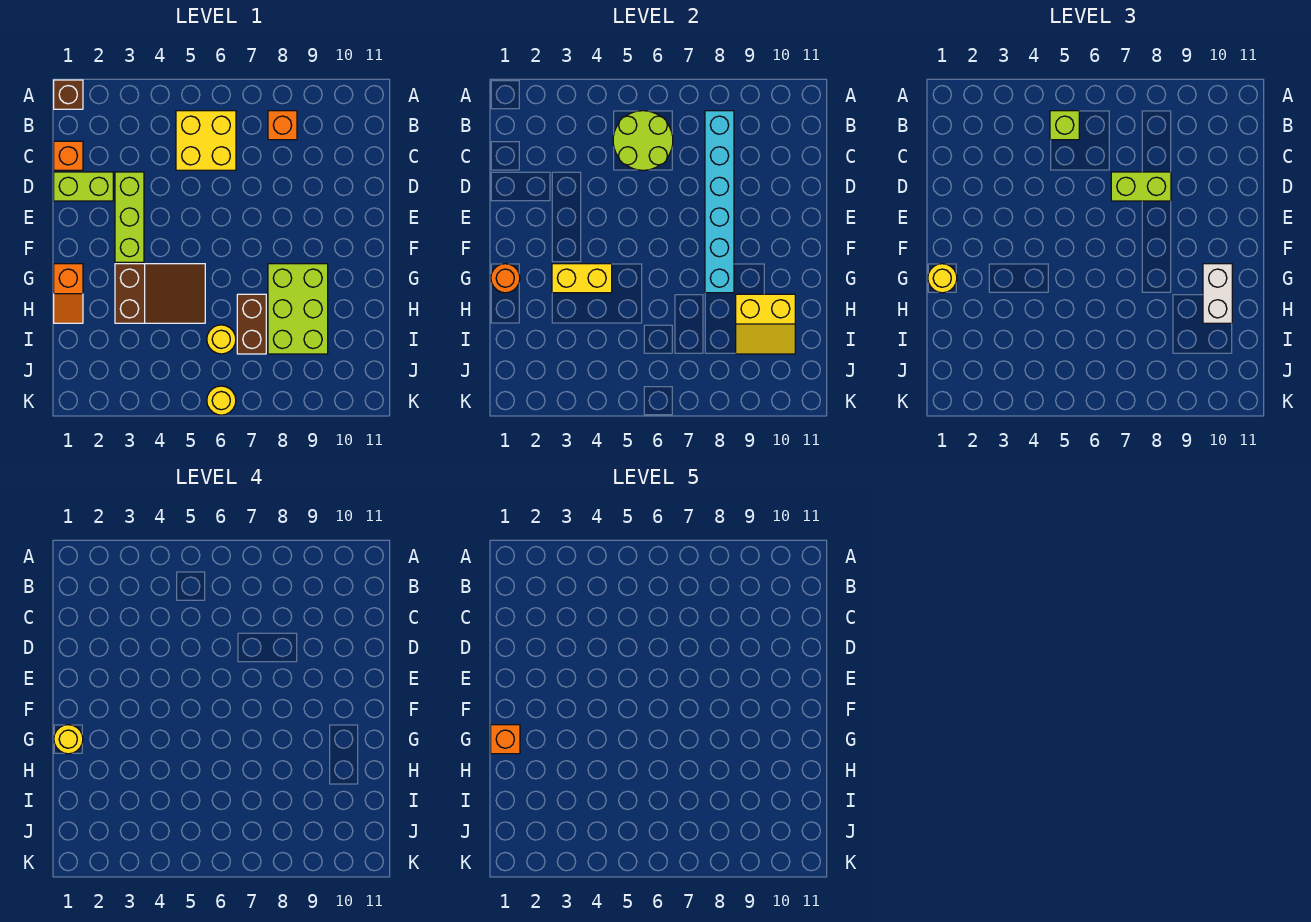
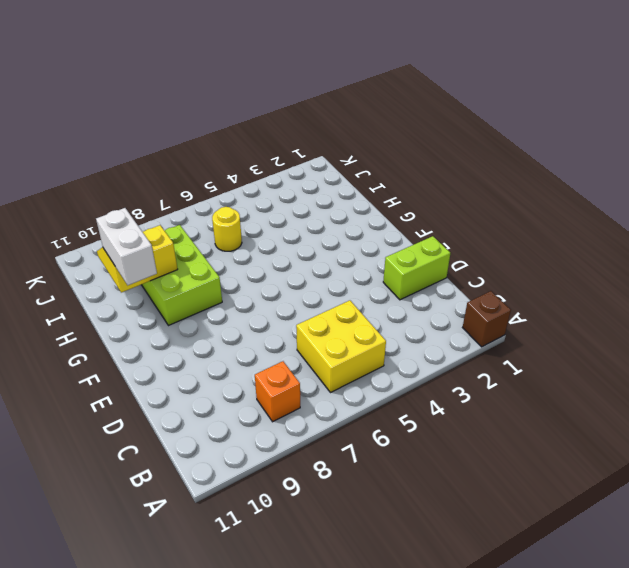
none -> orange 1x1 brick [54,141,83,170]
none -> lime 1x3 brick [115,172,144,262]
none -> orange 1x2 slope [54,264,83,323]

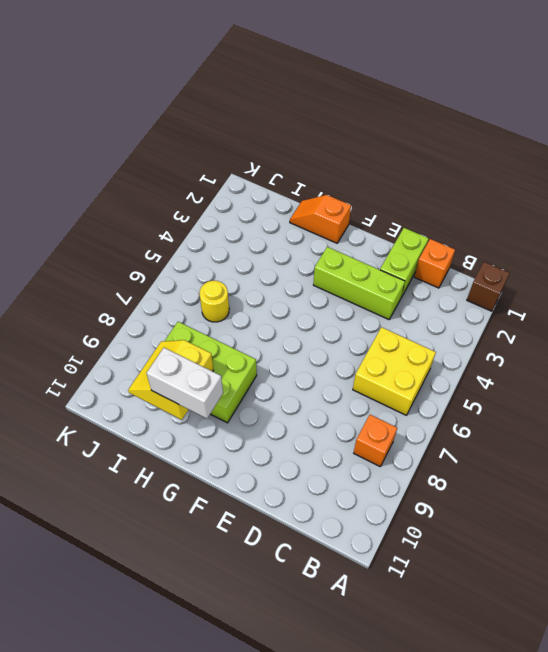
none -> brown 2x3 slope [115,264,205,323]
none -> brown 1x2 brick [237,294,266,354]
none -> yellow 1x1 round brick [207,386,236,415]

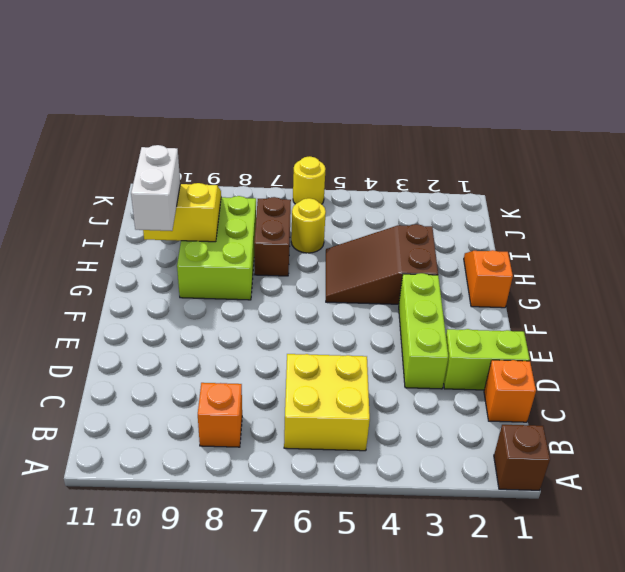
none -> lime 2x2 round brick [613,111,673,170]
none -> cyan 1x6 brick [705,111,734,293]
none -> orange 1x1 round brick [491,264,520,293]

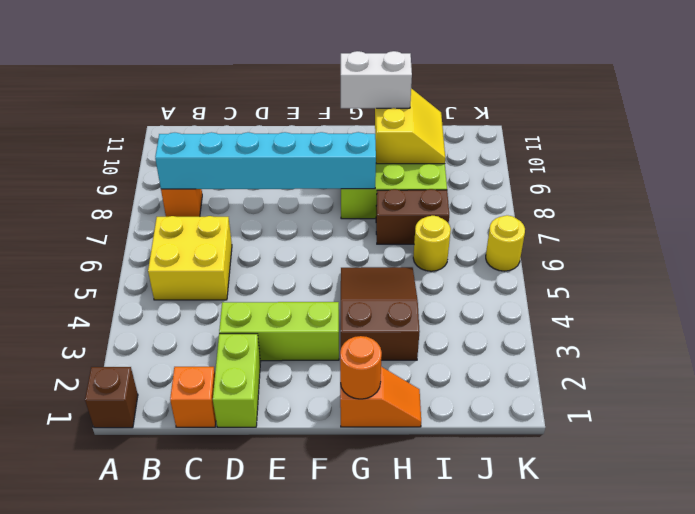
none -> lime 2x2 round brick [613,111,673,170]
none -> yellow 1x2 brick [552,264,612,293]
none -> lime 1x1 brick [1050,111,1079,140]

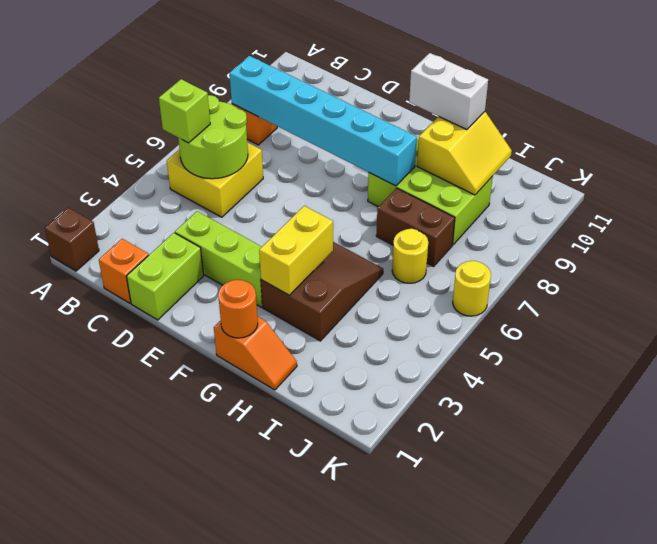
none -> lime 1x2 brick [1111,172,1171,201]
none -> yellow 1x1 round brick [928,264,957,293]
none -> yellow 1x1 round brick [54,725,83,754]

